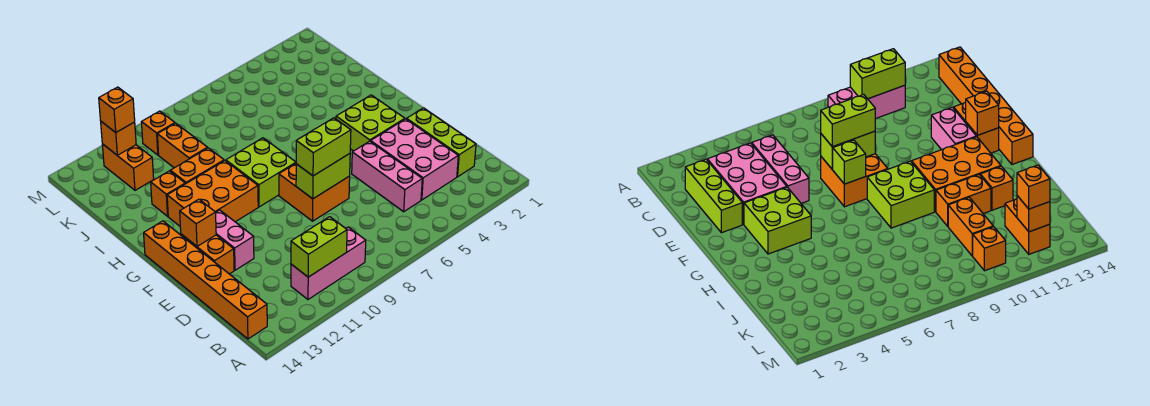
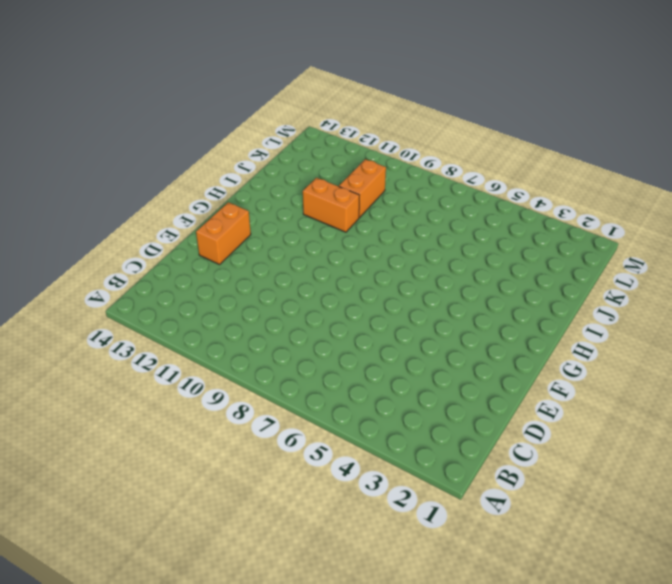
none -> pink 1x3 brick [291,227,366,299]
none -> orange 1x6 brick [144,221,267,339]
none -> lime 1x3 brick [407,108,476,177]

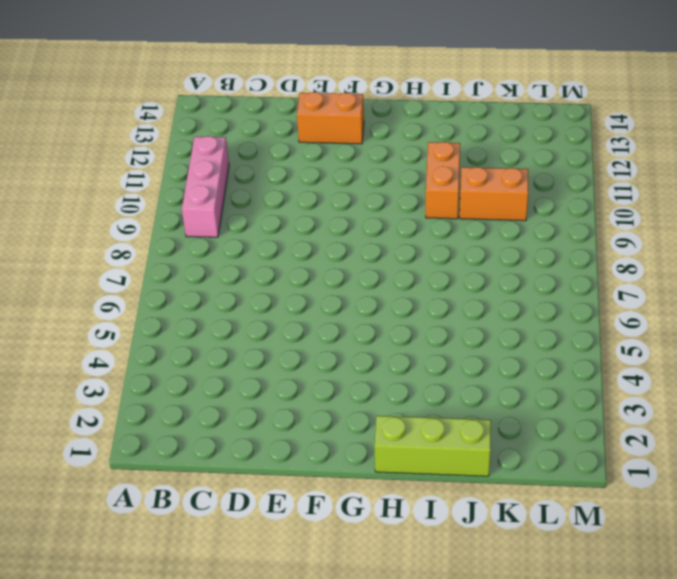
lime 1x3 brick [374,416,491,476] -> lime 1x3 brick moved to [407,108,476,177]
none -> orange 1x6 brick [144,221,267,339]
none -> pink 2x3 brick [371,119,458,200]
none -> pink 1x3 brick [352,141,422,212]

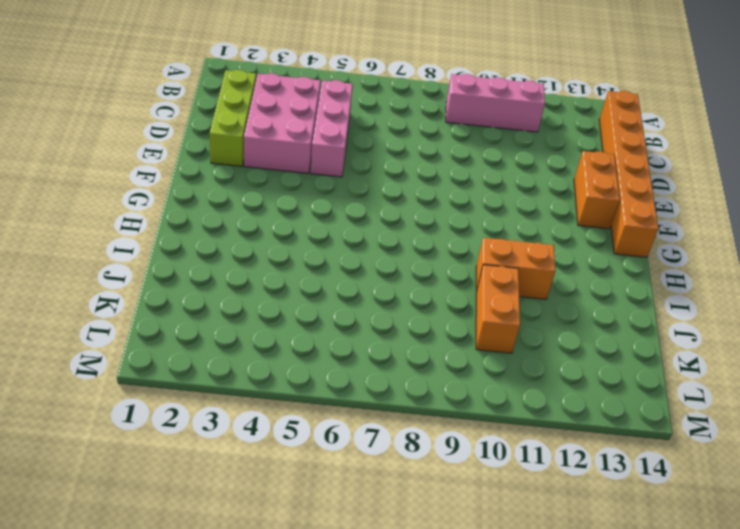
none -> orange 2x2 brick [279,164,350,221]
none -> pink 1x2 brick [216,210,254,270]
none -> lime 2x2 brick [336,95,405,151]

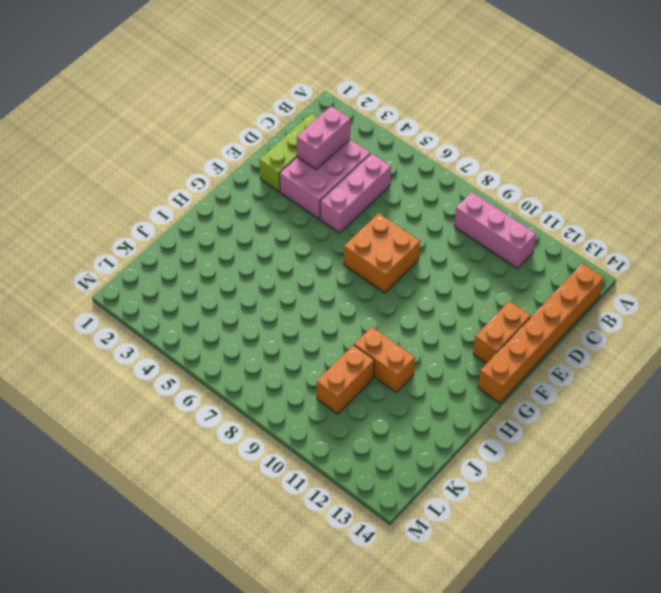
pink 1x2 brick [297,106,350,169] -> pink 1x2 brick moved to [216,210,254,270]
none -> lime 2x2 brick [336,95,405,151]
none -> lime 2x2 brick [226,138,296,207]
none -> orange 2x3 brick [167,161,258,226]

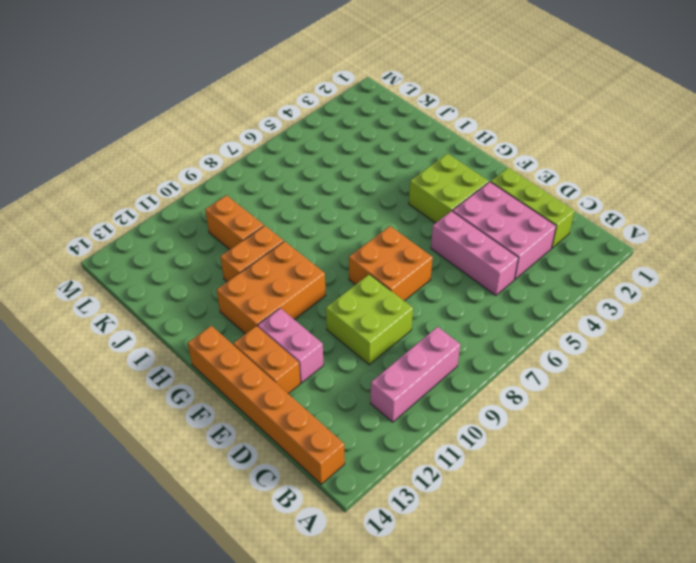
lime 2x2 brick [326,274,413,365] -> lime 2x2 brick moved to [226,138,296,207]
none -> orange 1x1 brick [151,171,185,216]
none -> orange 1x2 brick [102,144,154,190]
none -> orange 1x1 brick [142,111,175,155]

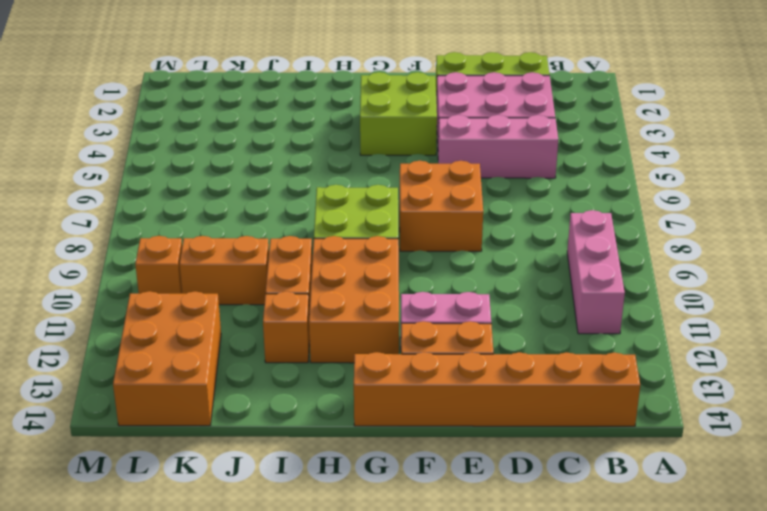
orange 2x3 brick [113,291,221,426] -> orange 1x2 brick [102,144,154,190]
none -> lime 1x2 brick [291,217,347,277]
none -> lime 1x2 brick [296,154,350,199]
none -> lime 1x1 brick [833,140,866,184]

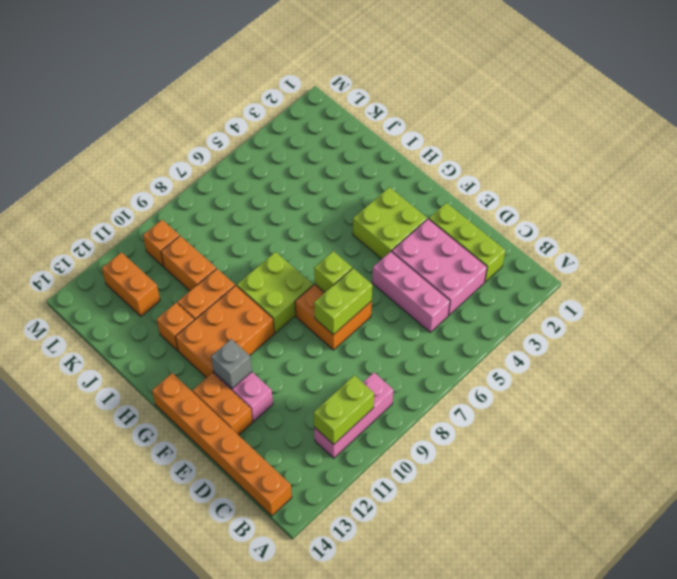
grey 1x1 brick [211,339,252,389] -> none
none -> orange 1x1 brick [180,199,216,246]
none -> orange 1x1 brick [101,122,136,155]
none -> lime 1x2 brick [296,118,351,176]

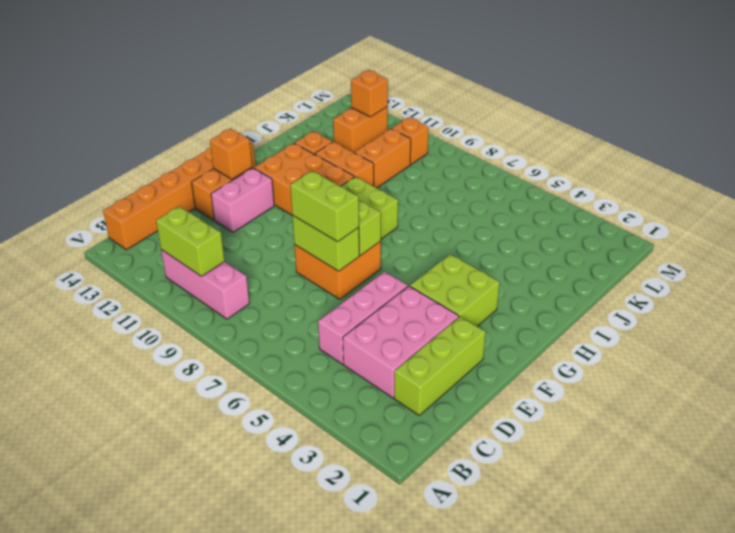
none -> orange 1x1 brick [99,87,135,132]

